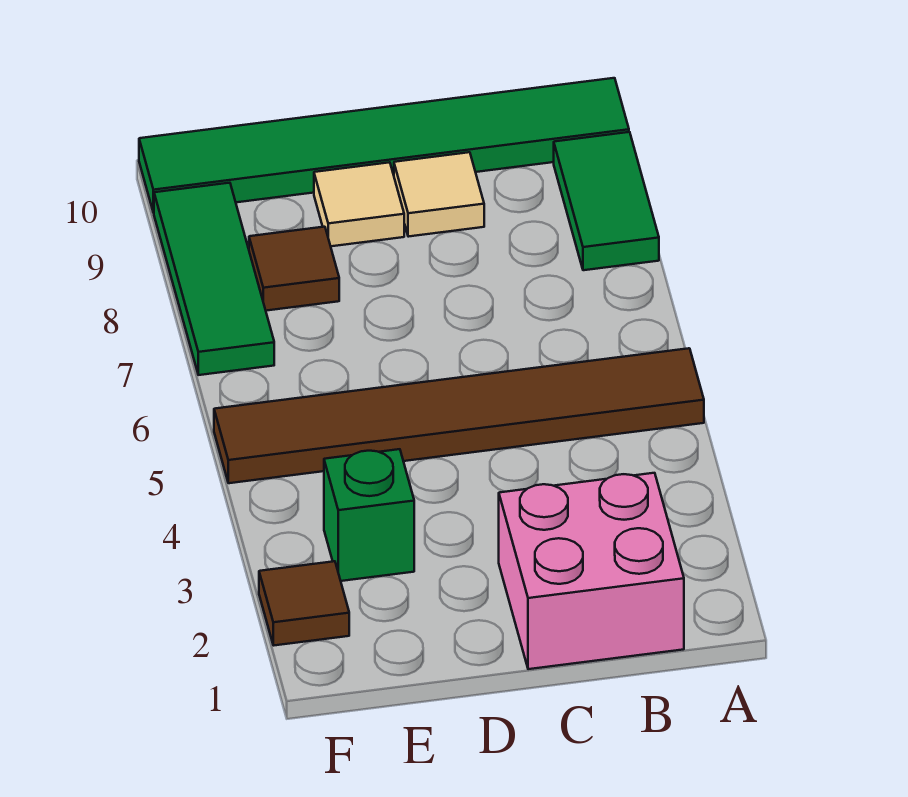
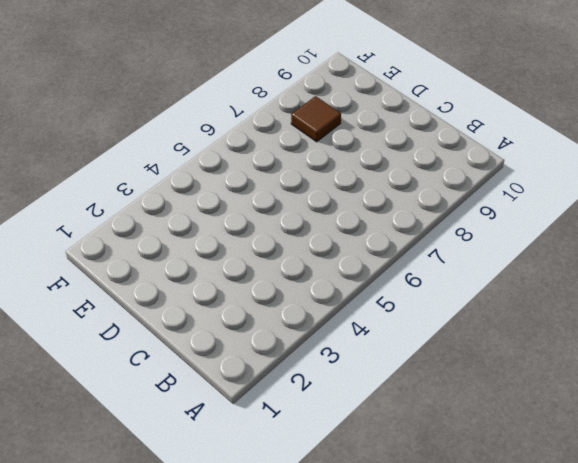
none -> brown 1x6 tile [214,348,704,483]
none -> green 1x2 tile [554,132,659,270]

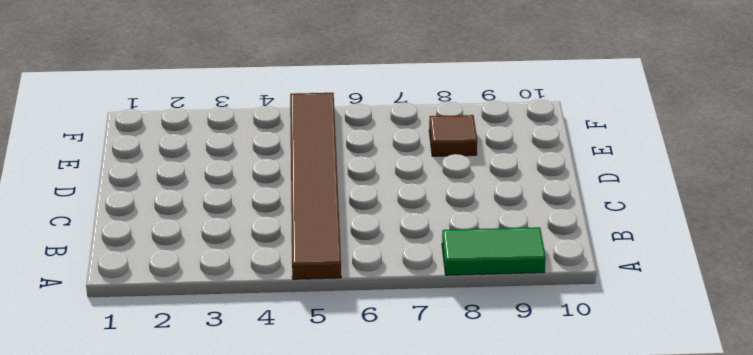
none -> green 1x6 tile [139,78,629,213]
none -> pink 2x2 brick [499,473,684,669]

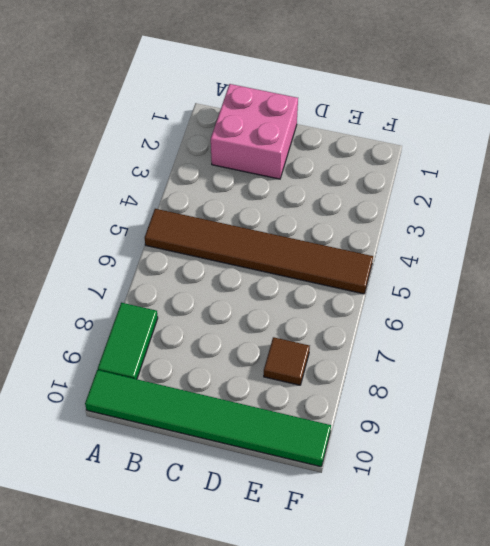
none -> tan 1x1 tile [394,152,484,237]
none -> tan 1x1 tile [314,162,404,246]

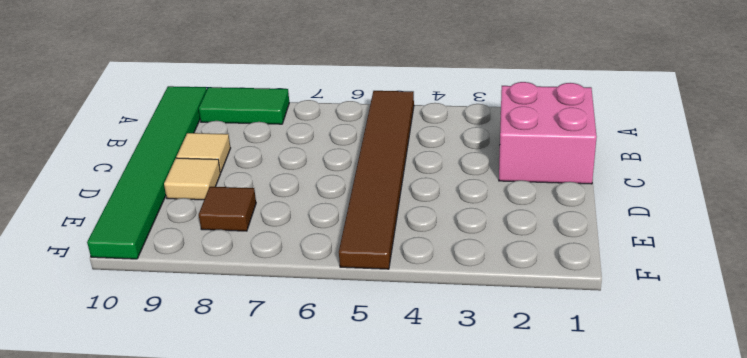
none -> green 1x1 brick [324,449,414,581]
none -> brown 1x1 tile [259,561,349,645]

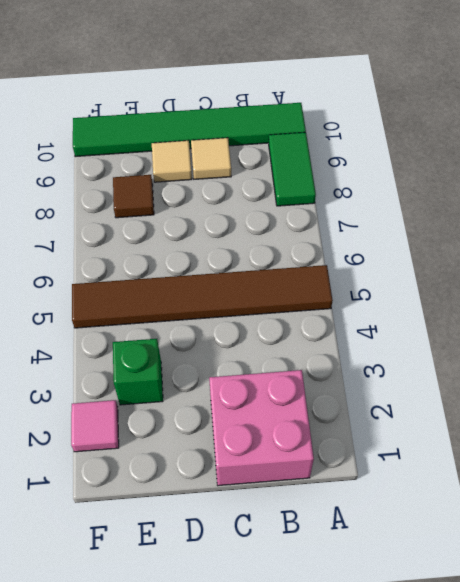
pink 1x1 tile [71,400,119,452] -> brown 1x1 tile [259,561,349,645]
none -> green 1x3 tile [154,183,274,375]

